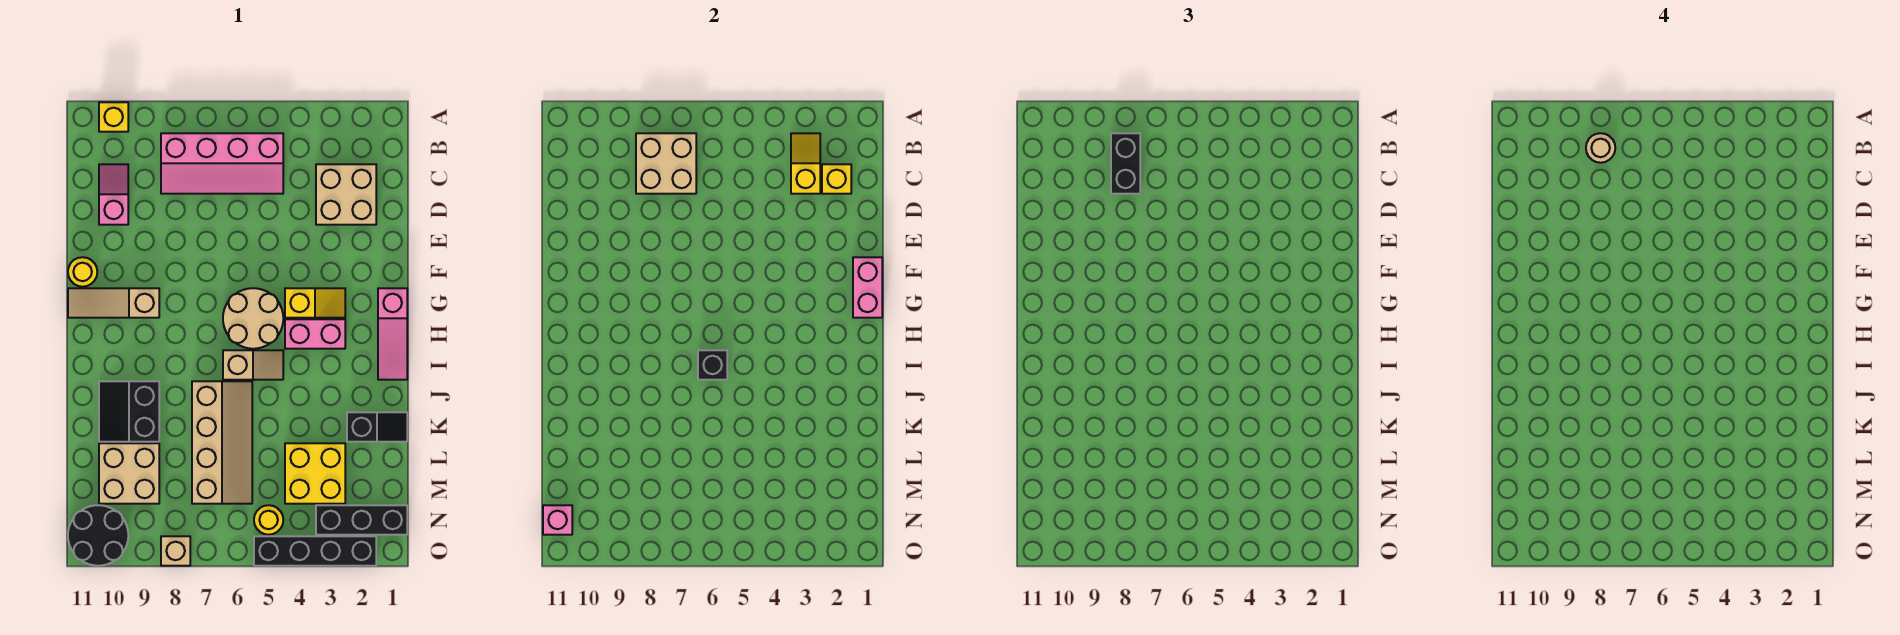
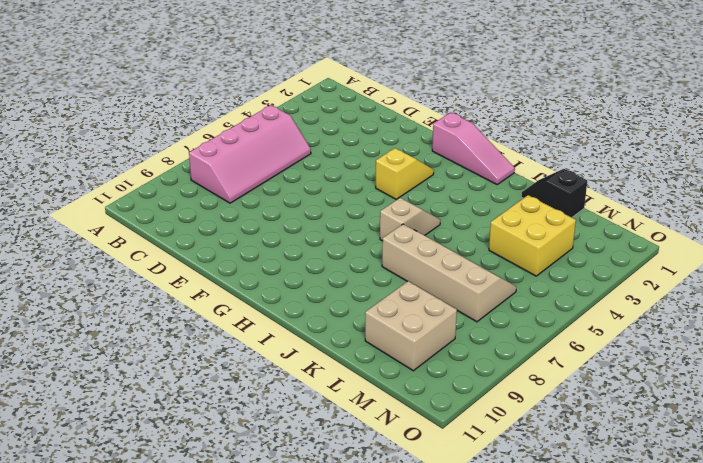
black 1x2 slope [521,169,587,217] -> black 1x2 slope turned to [347,412,407,442]
none -> yellow 1x1 brick [99,102,128,132]
none -> tan 2x2 brick [316,164,376,225]
none -> pink 1x2 slope [99,164,128,225]

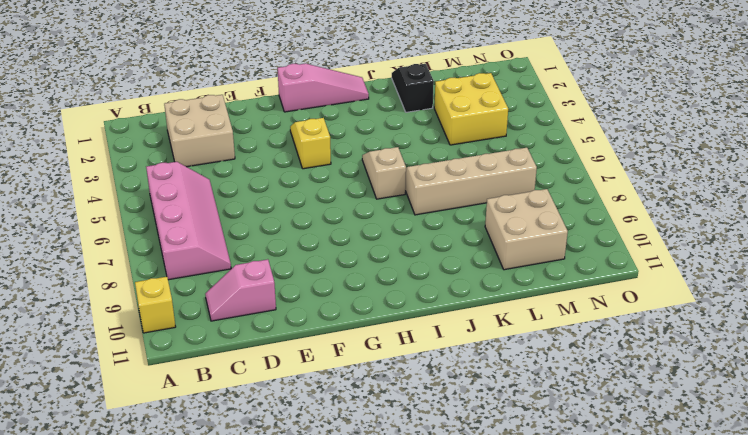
none -> yellow 1x1 round brick [68,257,97,287]
none -> tan 2x2 round brick [223,288,283,349]
none -> tan 1x3 slope [68,288,159,318]

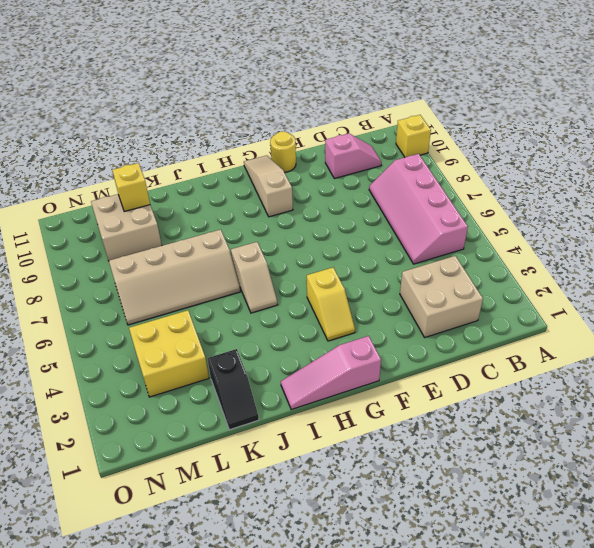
yellow 1x1 brick [112,163,150,212] -> yellow 1x1 brick moved to [822,164,851,194]
none -> tan 2x2 round brick [223,288,283,349]
none -> pink 1x2 brick [285,319,345,349]
none -> black 2x2 slope [99,381,159,442]

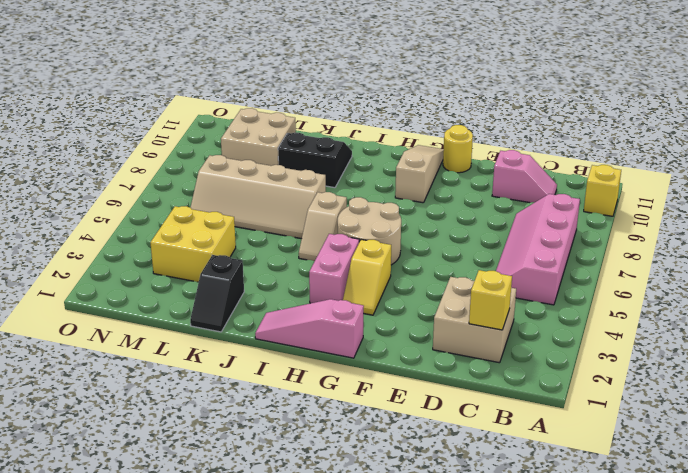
none -> black 1x3 brick [316,505,407,535]
none -> yellow 1x1 round brick [254,505,283,535]
none -> black 2x2 round brick [68,505,128,566]

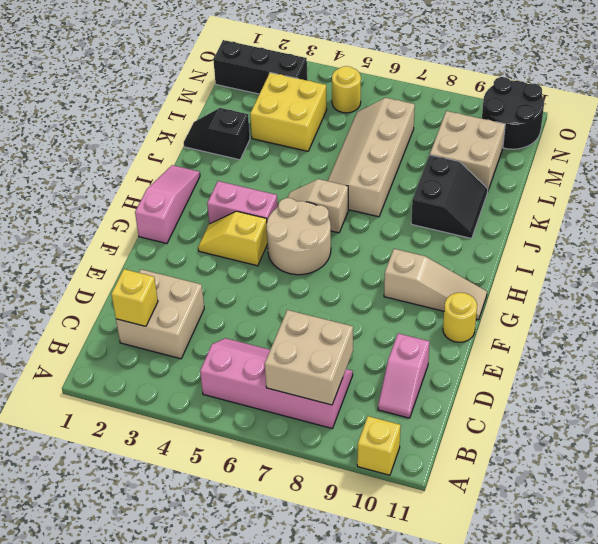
none -> black 1x4 brick [254,536,376,566]
none -> tan 1x1 brick [161,536,190,566]
none -> yellow 1x2 slope [791,133,820,194]

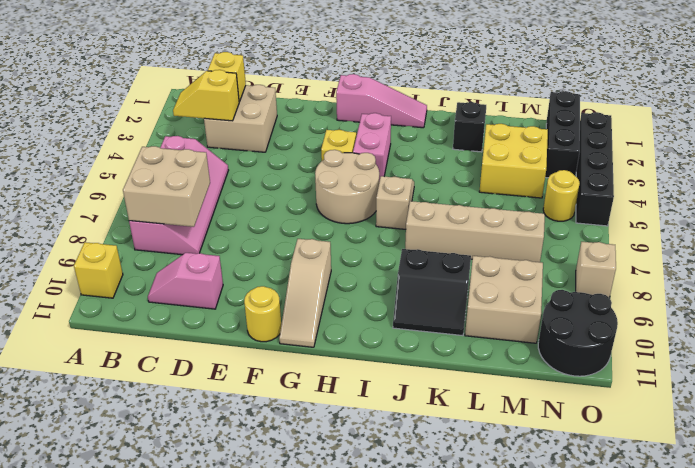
none -> pink 1x2 brick [853,257,882,318]
none -> black 1x1 brick [698,350,727,380]
none -> pink 1x1 brick [543,505,572,535]

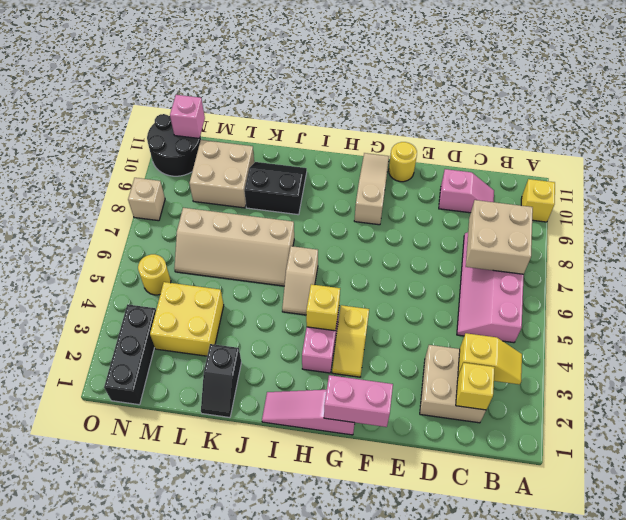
yellow 1x1 brick [306,284,340,331] -> none
none -> tan 2x2 round brick [223,288,283,349]
none -> black 1x4 brick [254,536,376,566]
none -> black 1x1 brick [698,350,727,380]

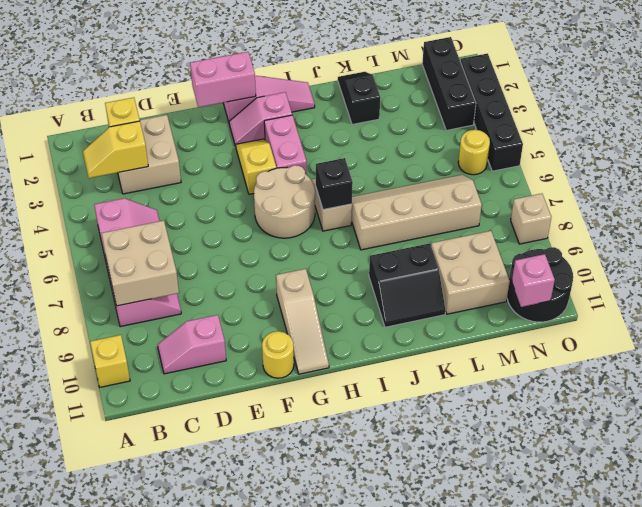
pink 1x2 slope [229,92,292,146] -> none
none -> yellow 2x2 brick [285,443,345,504]
none -> black 1x2 brick [1111,133,1140,194]
none -> tan 1x1 round brick [1586,133,1615,163]

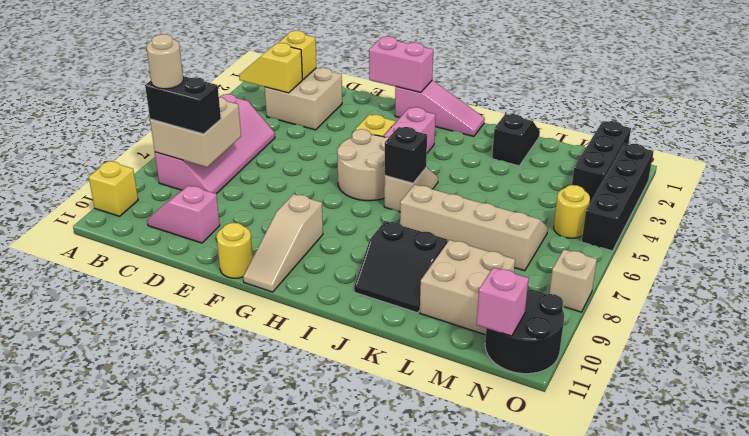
none -> yellow 2x2 brick [285,443,345,504]

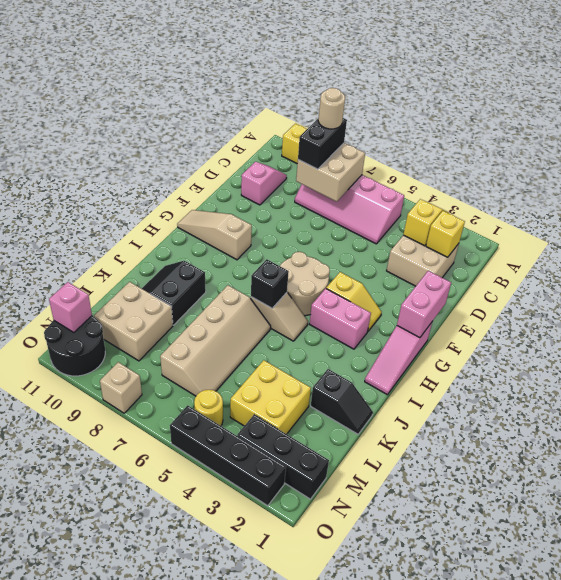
none -> yellow 1x1 round brick [68,257,97,287]

